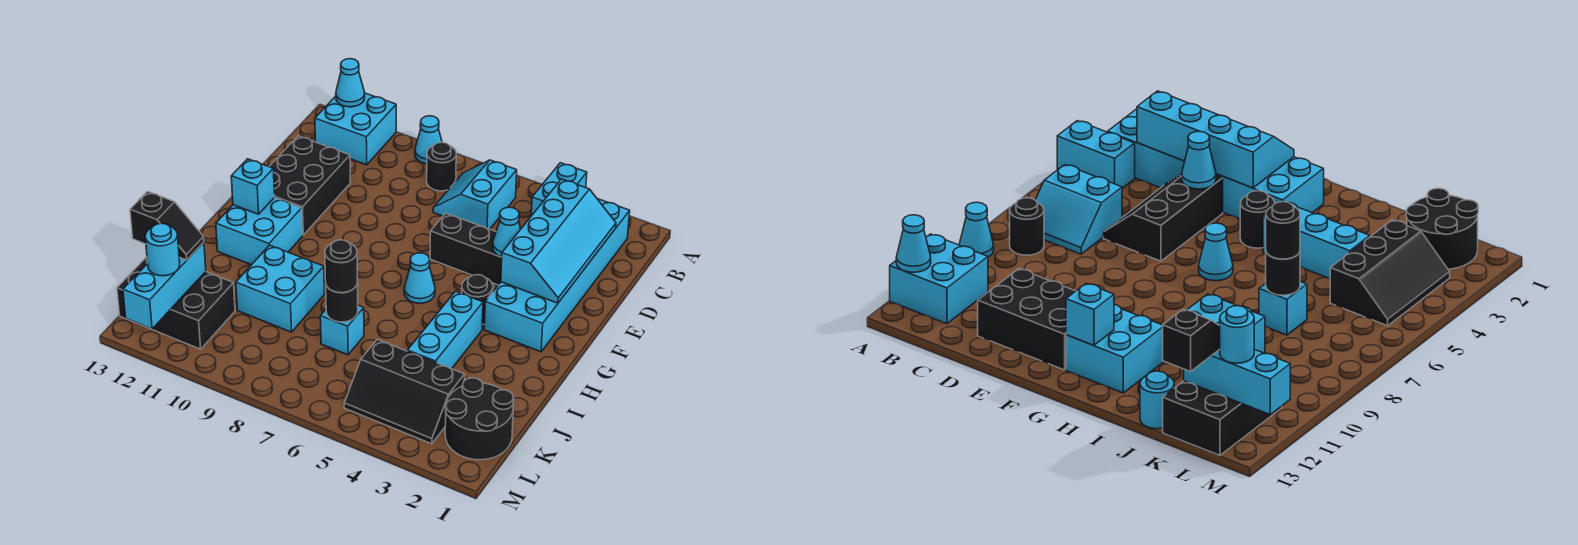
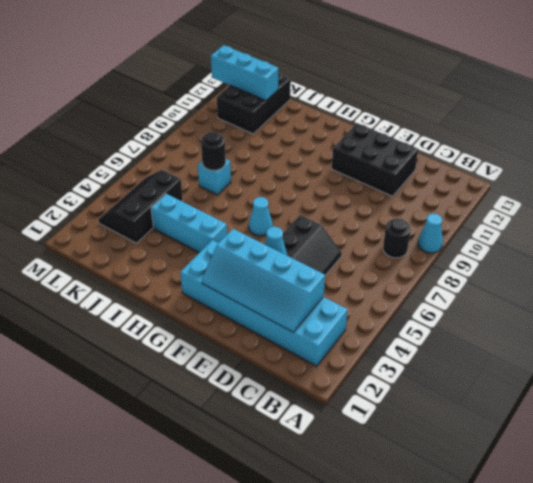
none -> cyan 1x2 brick [531,163,587,216]
none -> cyan 2x2 brick [315,93,396,165]
none -> cyan 2x2 slope [433,160,517,229]

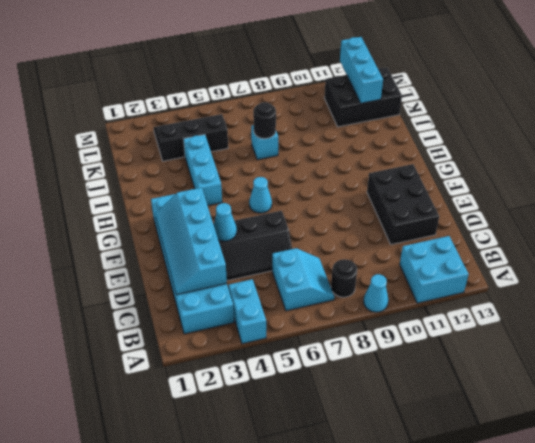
none -> black 1x1 round brick [462,275,493,325]
none -> cyan 2x2 brick [216,198,303,265]
none -> cyan 2x2 brick [236,245,324,332]

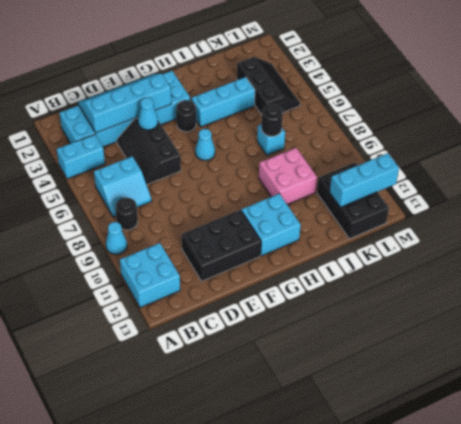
pink 2x2 brick [259,148,317,204] -> cyan 2x2 brick [236,245,324,332]
none -> cyan 1x1 round brick [1140,371,1174,429]
none -> black 2x2 round brick [445,378,514,460]
none -> cyan 1x1 cone [336,59,365,107]

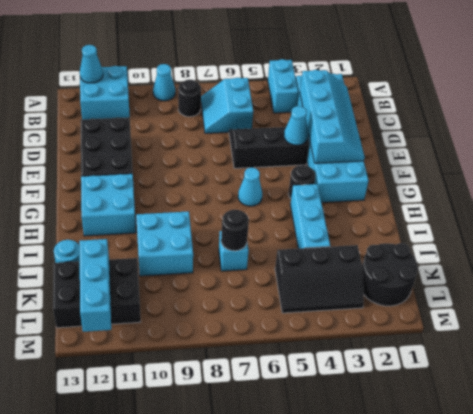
none -> cyan 1x1 brick [231,159,275,214]
none -> black 1x1 round brick [325,240,357,293]
none -> black 1x2 slope [130,191,204,260]

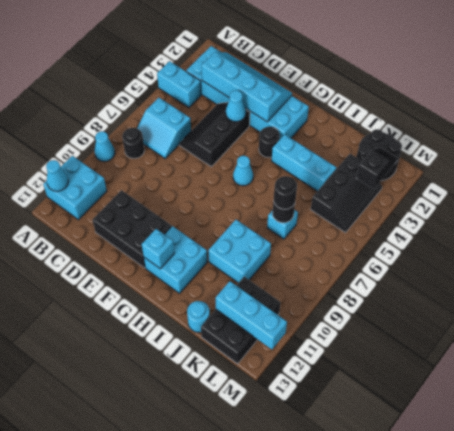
black 1x2 slope [356,148,398,189] -> black 1x2 slope moved to [130,191,204,260]
none -> cyan 1x1 round brick [145,223,180,276]

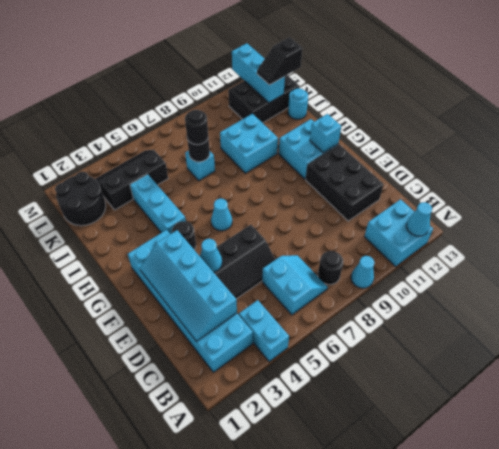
none -> cyan 1x1 round brick [145,223,180,276]

